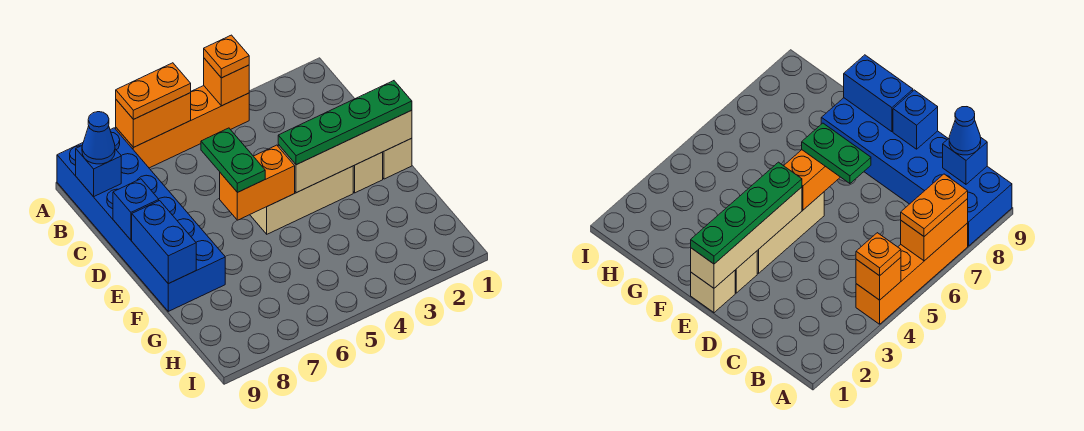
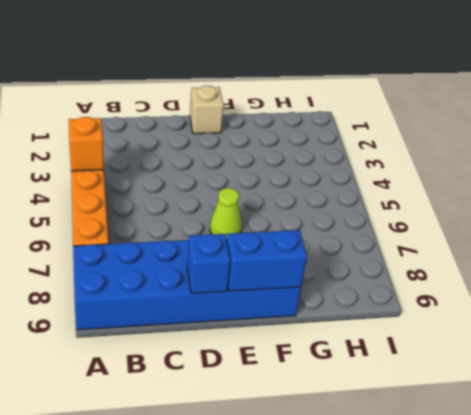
lime 1x1 cone [210,188,242,238] -> none
none -> tan 1x1 brick [353,152,383,193]
none -> tan 1x3 brick [250,166,353,234]
none -> orange 1x2 brick [116,93,191,147]

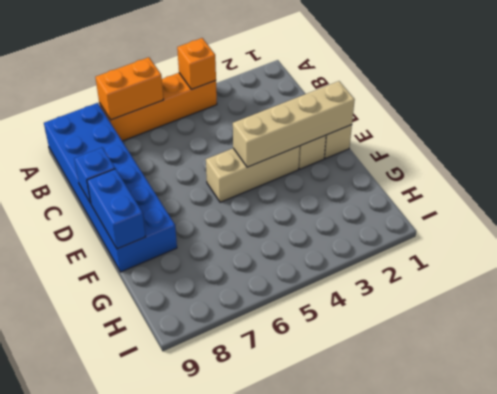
none -> blue 1x1 brick [76,146,121,197]
none -> orange 1x2 brick [220,145,295,220]
none -> orange 1x1 plate [204,35,249,78]

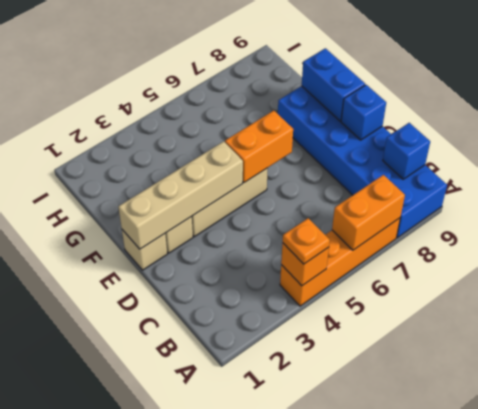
none -> orange 1x2 plate [116,63,191,119]
none -> blue 1x1 cone [82,112,115,164]
none -> green 1x2 plate [201,128,265,192]

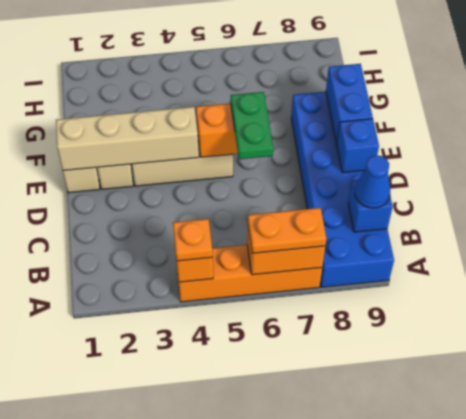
none -> green 1x4 plate [278,81,412,165]

